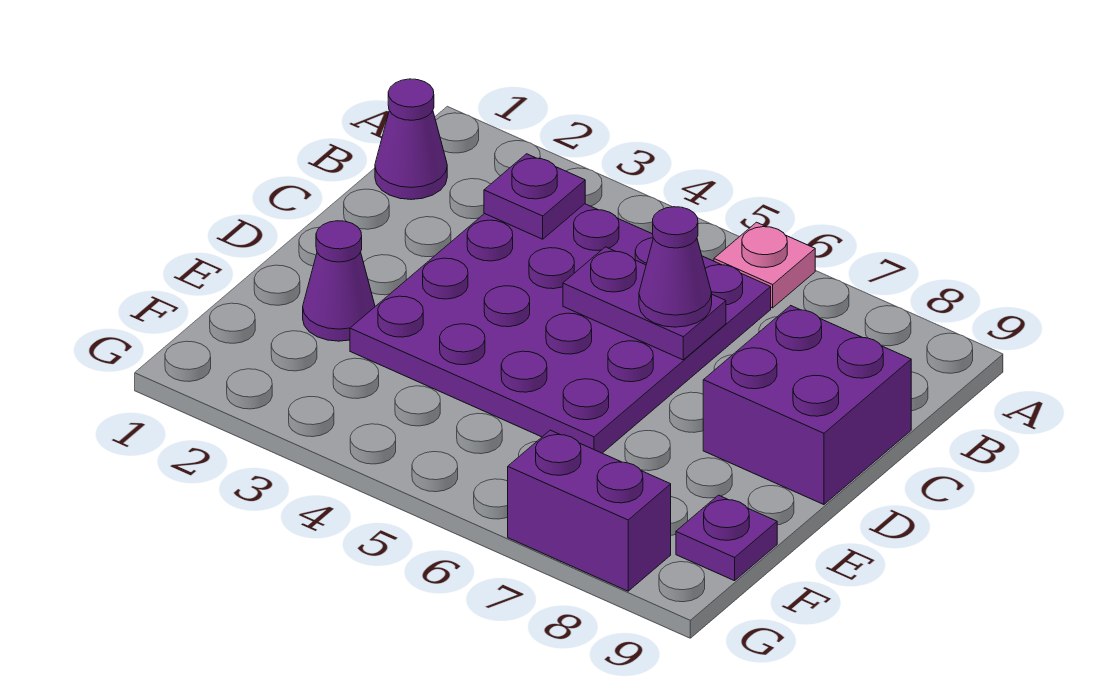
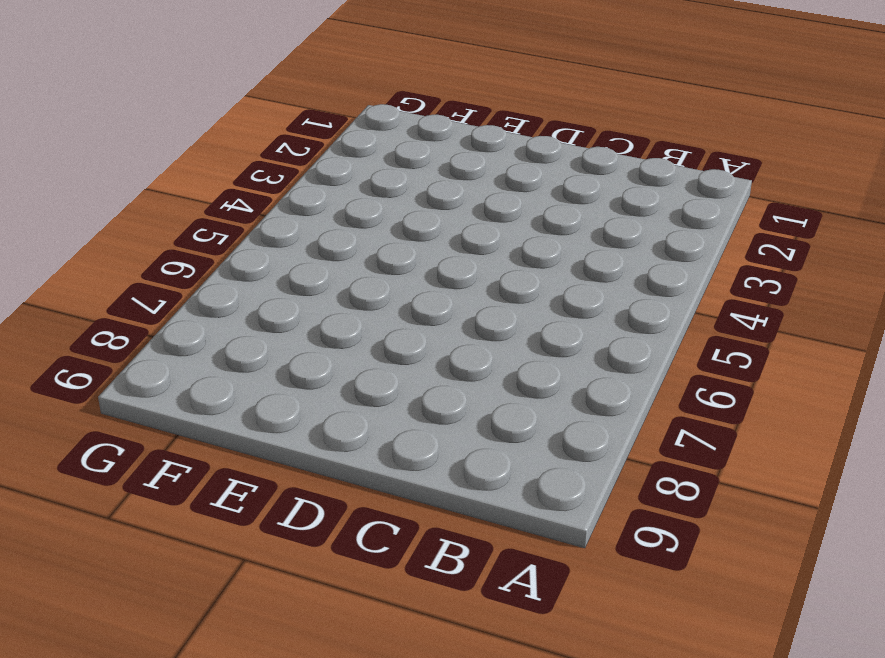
none -> pink 1x1 plate [714,222,815,308]
none -> purple 1x1 cone [375,79,447,200]

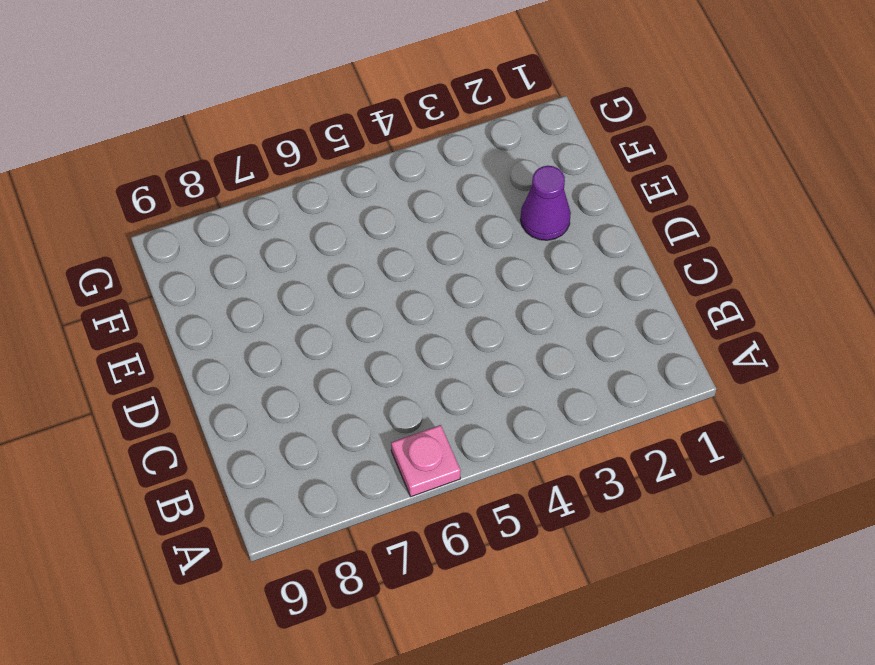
none -> purple 1x1 cone [375,79,447,200]
none -> purple 4x4 plate [350,204,771,453]

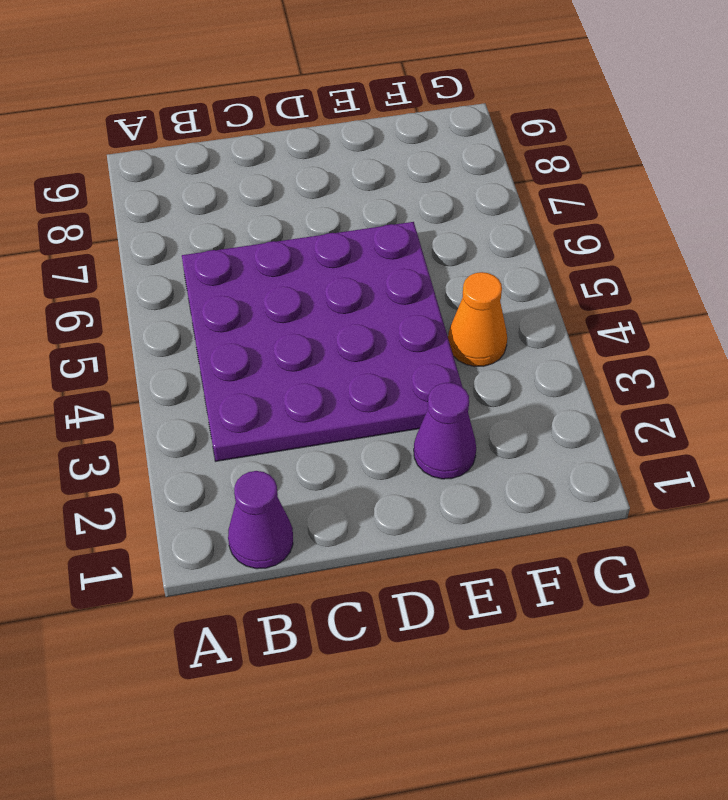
orange 1x1 cone [448,272,507,366] -> none
none -> pink 1x1 plate [714,222,815,308]
none -> purple 2x2 brick [703,306,911,505]

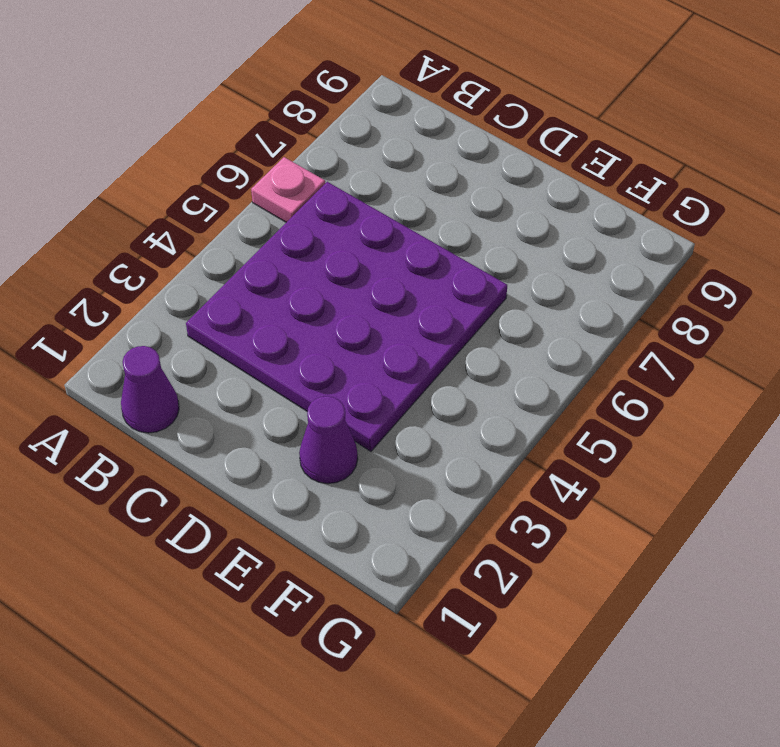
none -> purple 2x2 brick [703,306,911,505]
none -> purple 1x1 plate [676,495,777,581]

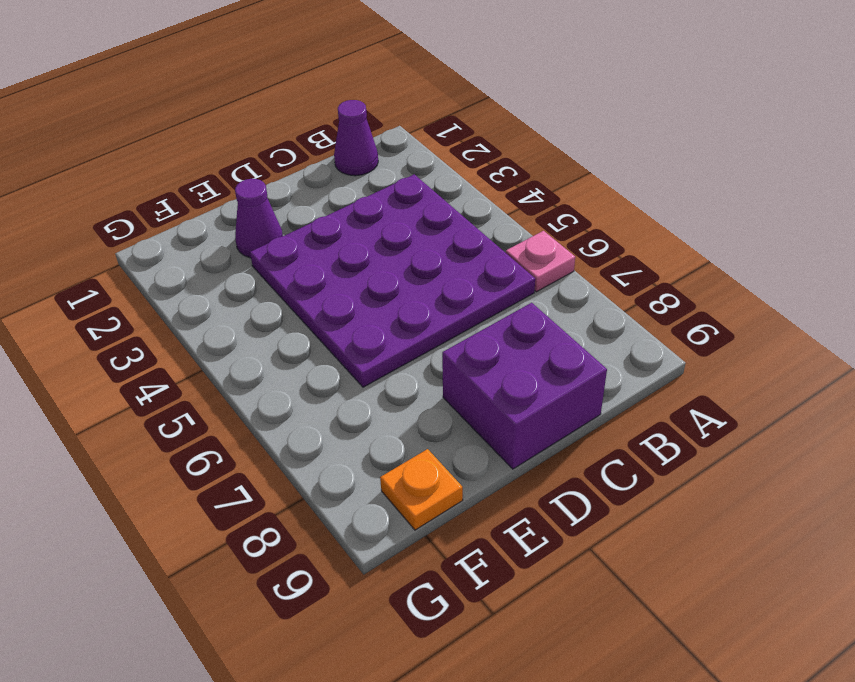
orange 1x1 plate [380,449,463,530] -> purple 1x1 plate [676,495,777,581]
none -> purple 1x2 brick [508,430,671,591]
none -> purple 1x1 plate [484,154,585,239]

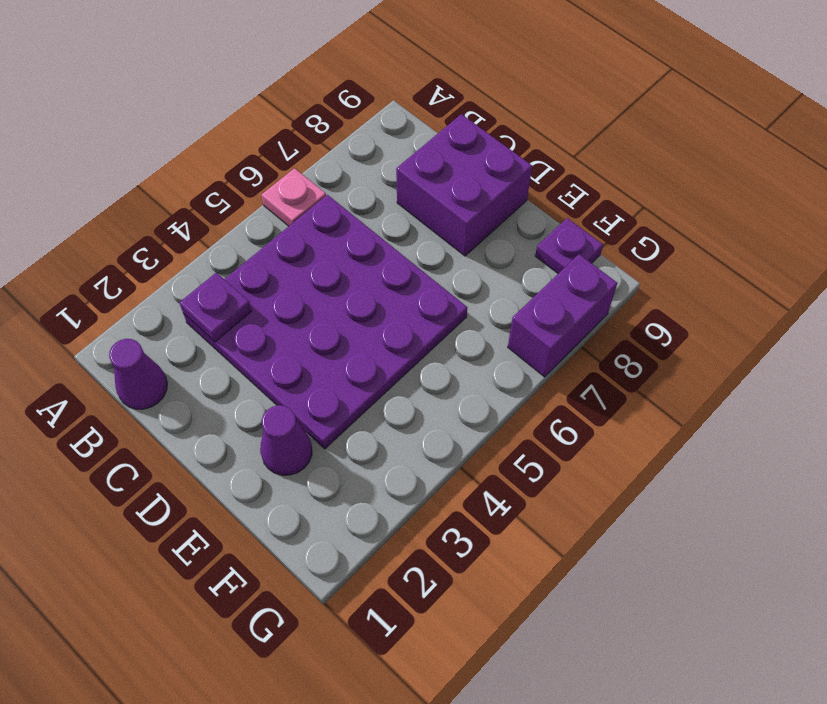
none -> purple 1x2 plate [563,247,726,360]
none -> purple 1x1 cone [639,207,712,327]

